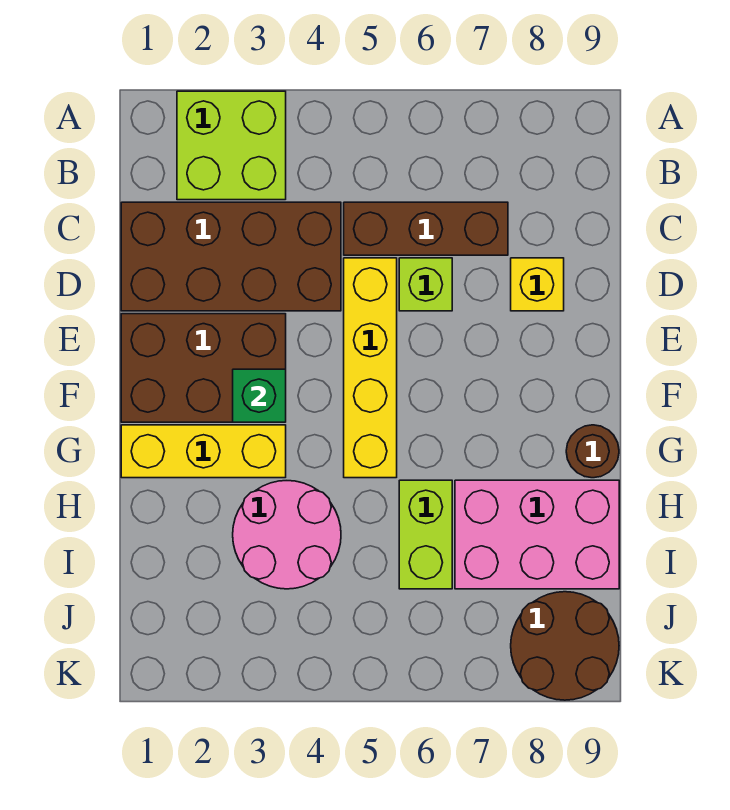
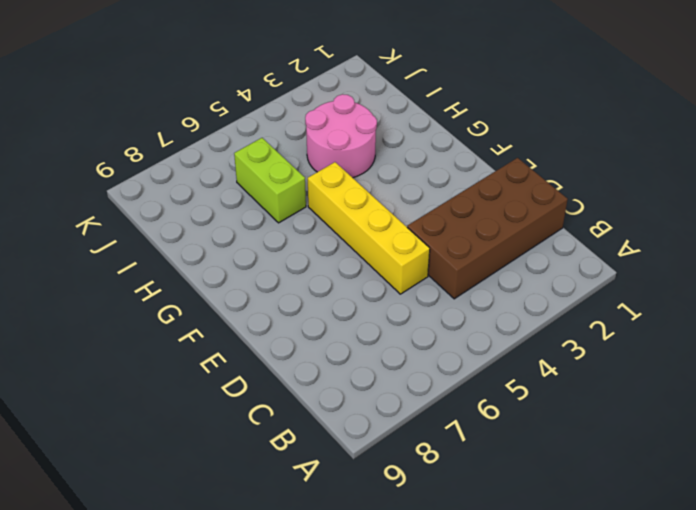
none -> lime 2x2 brick [177,91,286,200]
none -> brown 1x3 brick [344,202,508,255]
none -> lime 1x1 brick [399,258,452,311]

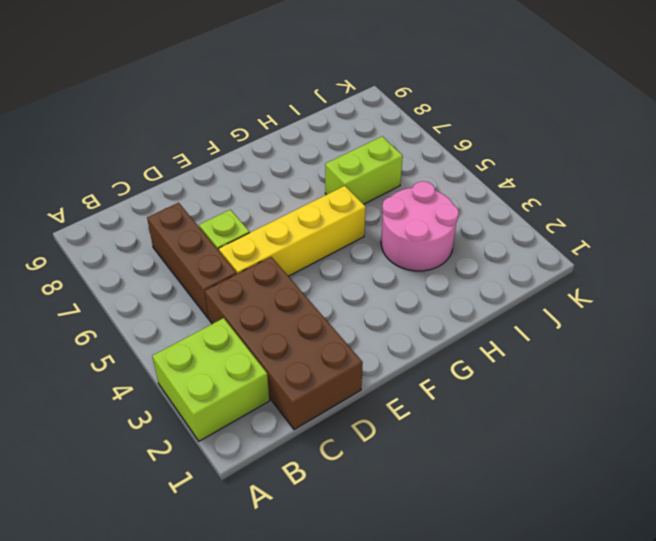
none -> yellow 1x1 brick [511,258,564,311]
none -> brown 2x3 brick [121,314,286,422]
none -> yellow 1x3 brick [121,425,286,478]

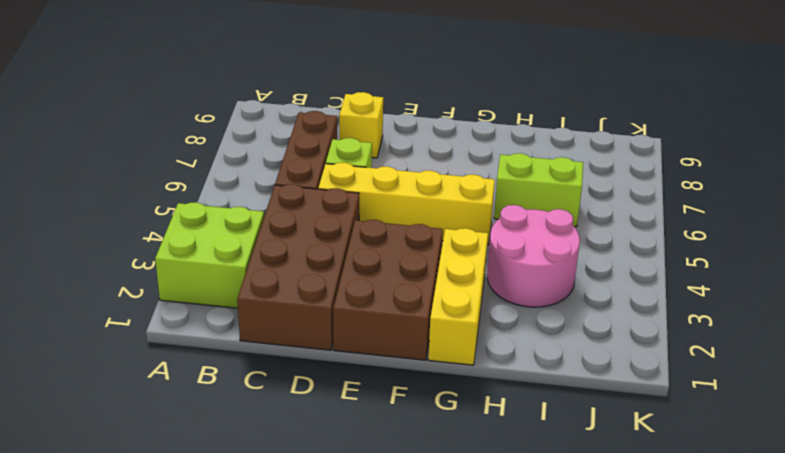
none -> brown 1x1 round brick [566,425,619,478]
none -> pink 2x3 brick [455,480,619,589]
none -> brown 2x2 round brick [511,592,619,700]

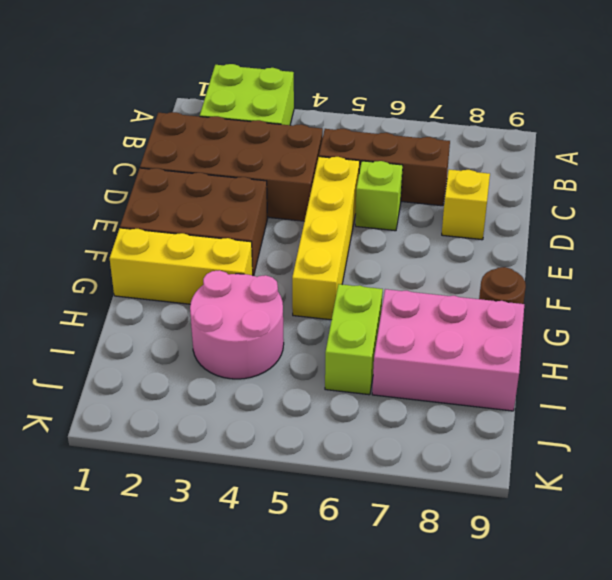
none -> brown 2x2 round brick [511,592,619,700]
none -> green 1x1 brick [233,369,286,422]

